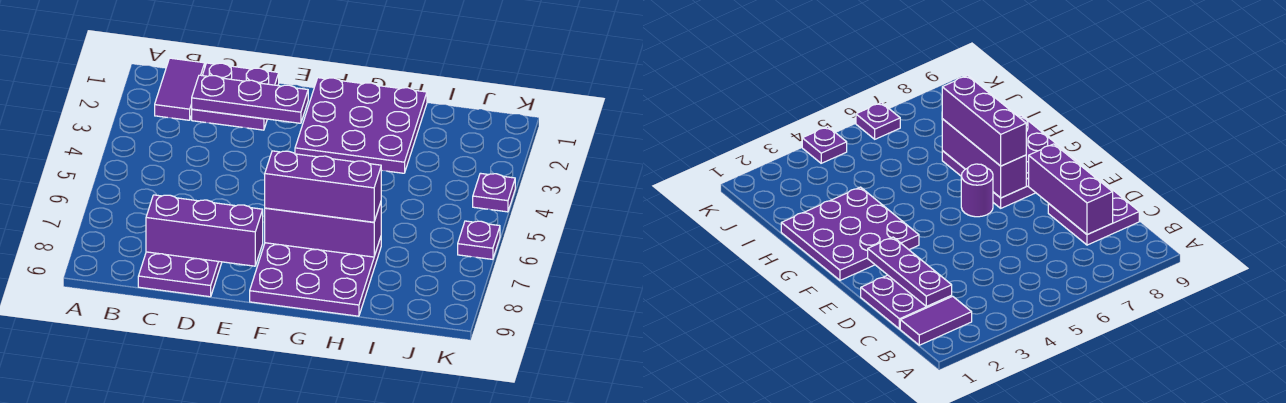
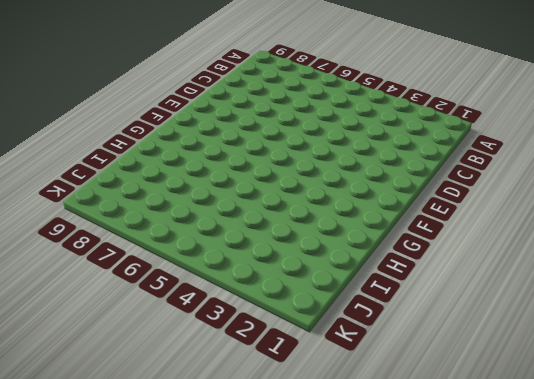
none -> purple 1x2 tile [155,58,205,120]
none -> purple 2x2 plate [192,63,279,130]
none -> purple 2x2 plate [138,252,222,297]

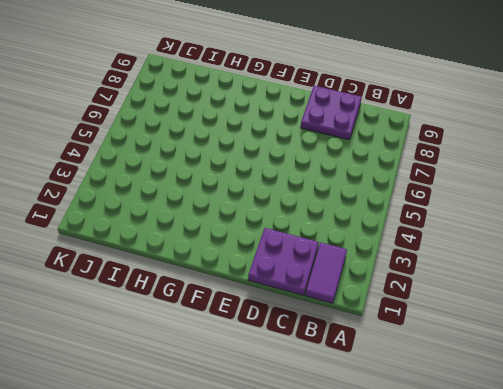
none -> purple 3x3 plate [295,78,427,173]
none -> purple 1x1 round brick [961,164,993,217]
none -> purple 3x3 plate [250,237,381,316]

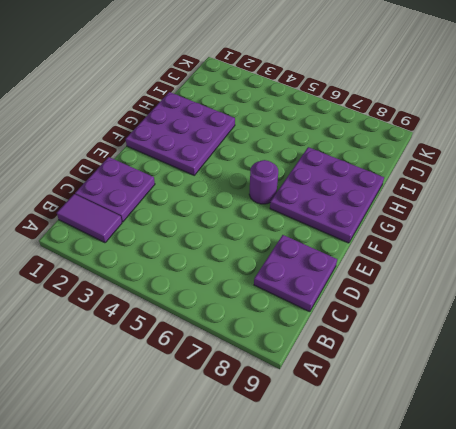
none -> purple 1x1 plate [473,173,515,212]
none -> purple 1x1 plate [458,221,500,259]
none -> purple 1x3 plate [192,75,308,123]

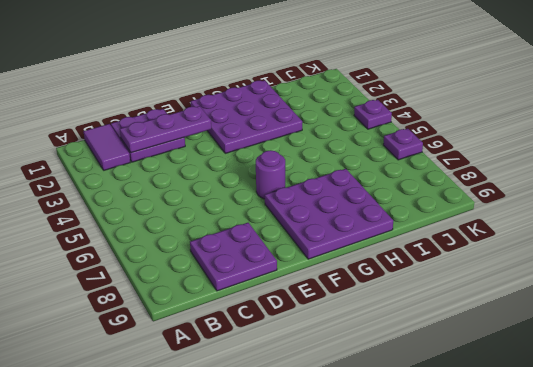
none -> purple 1x3 brick [146,195,263,266]
none -> purple 1x3 brick [265,203,381,257]
none -> purple 1x3 brick [265,151,381,222]

